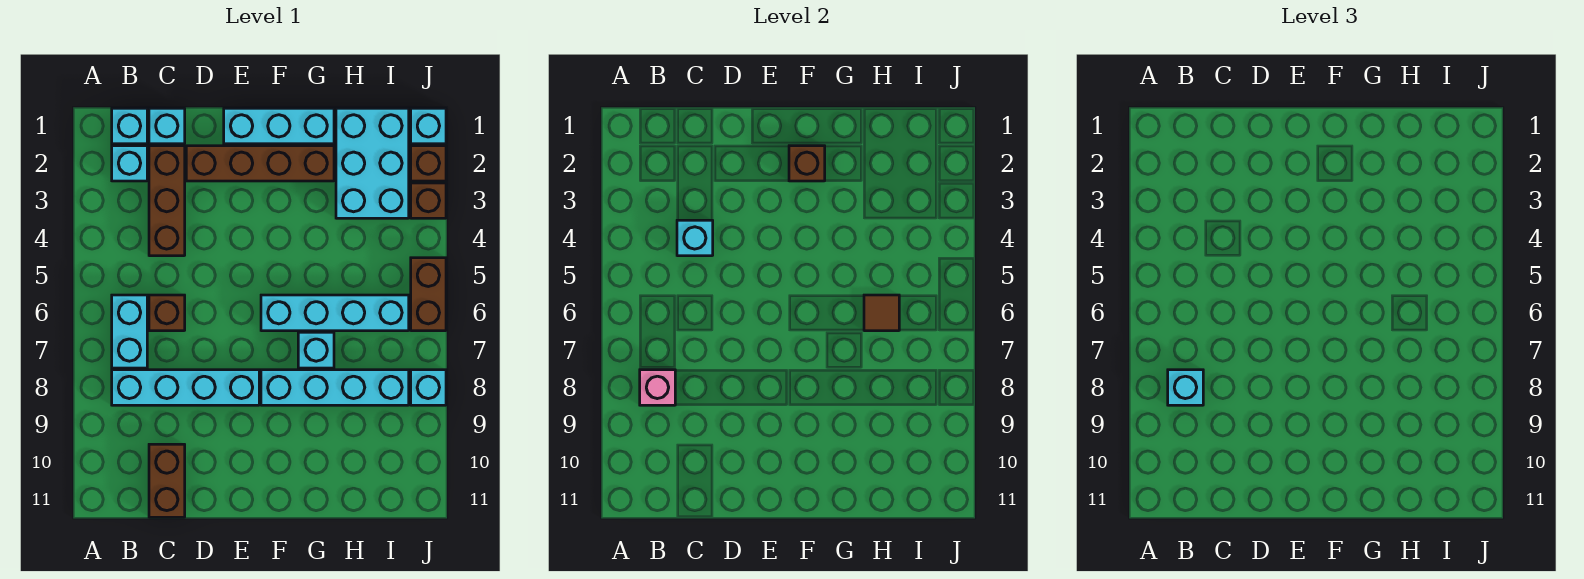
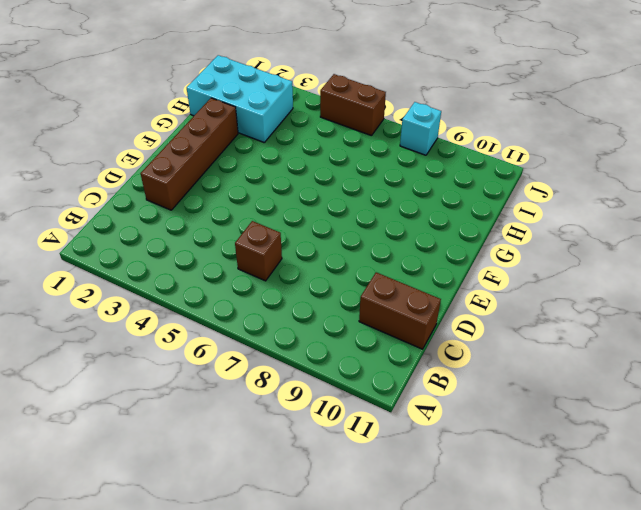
none -> cyan 1x1 brick [112,108,147,144]
none -> cyan 1x1 brick [112,146,147,181]
none -> cyan 1x2 brick [112,295,147,368]

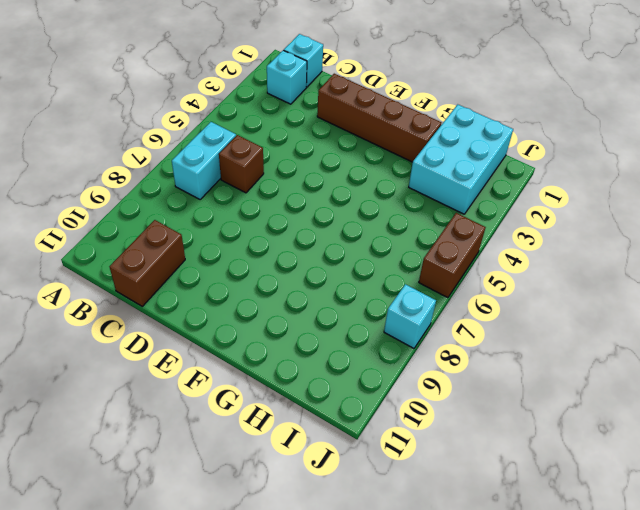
none -> cyan 1x4 brick [112,370,259,405]
none -> cyan 1x1 brick [149,108,185,144]
none -> brown 1x3 brick [149,146,185,256]

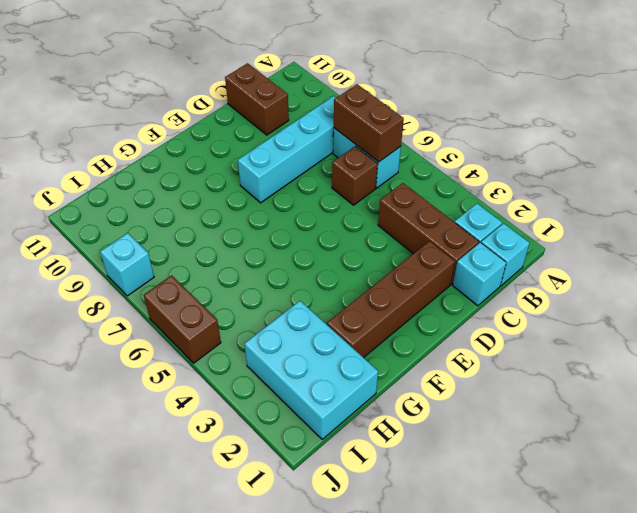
brown 1x2 brick [334,84,404,162] -> none
none -> cyan 1x3 brick [224,108,334,144]
none -> cyan 1x4 brick [261,295,409,331]
none -> cyan 1x4 brick [261,370,409,405]

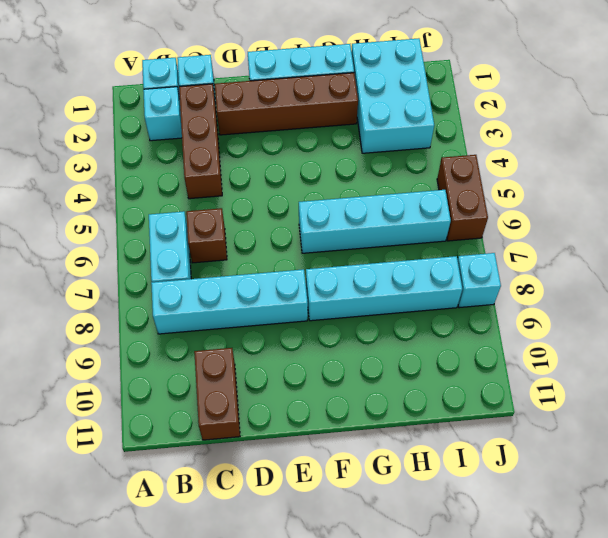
none -> cyan 1x1 brick [298,332,334,368]
none -> cyan 1x1 brick [411,108,446,144]
none -> brown 1x1 brick [411,146,446,181]

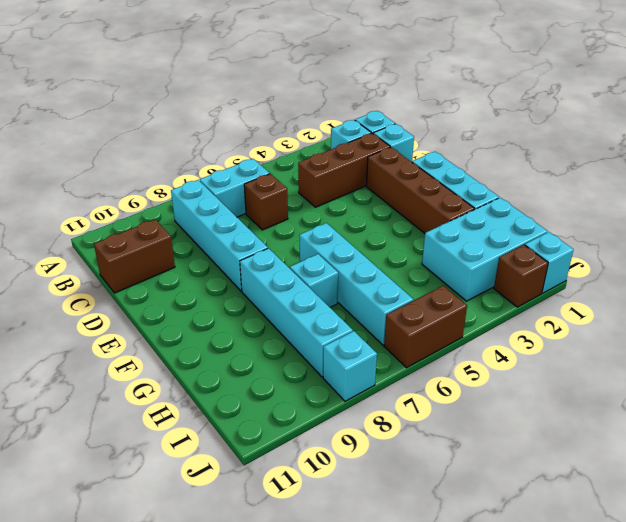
none -> brown 1x1 brick [411,183,446,218]
none -> pink 1x1 brick [640,370,675,405]
none -> cyan 1x1 brick [677,220,713,256]

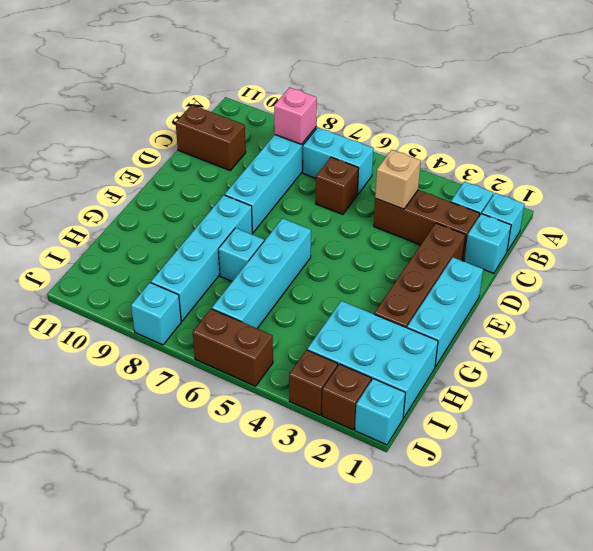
tan 1x1 brick [375,150,421,209] -> cyan 1x1 brick [677,220,713,256]
none -> brown 1x1 brick [789,146,825,181]
none -> brown 1x1 tile [864,295,899,331]
none -> cyan 1x1 brick [1168,370,1203,405]

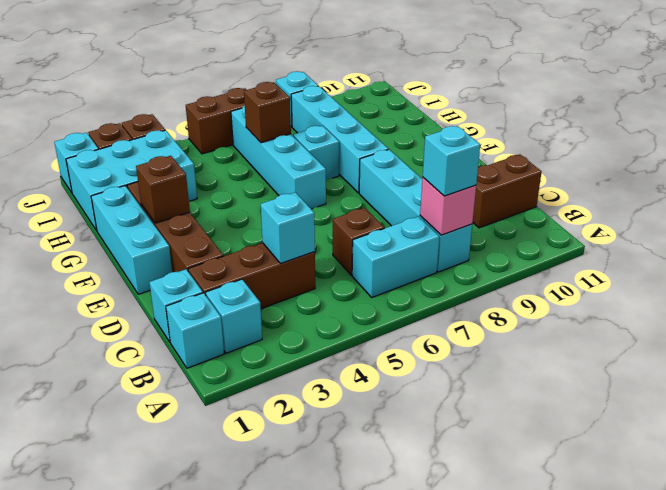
brown 1x1 brick [244,82,291,143] -> brown 1x1 tile [864,295,899,331]

